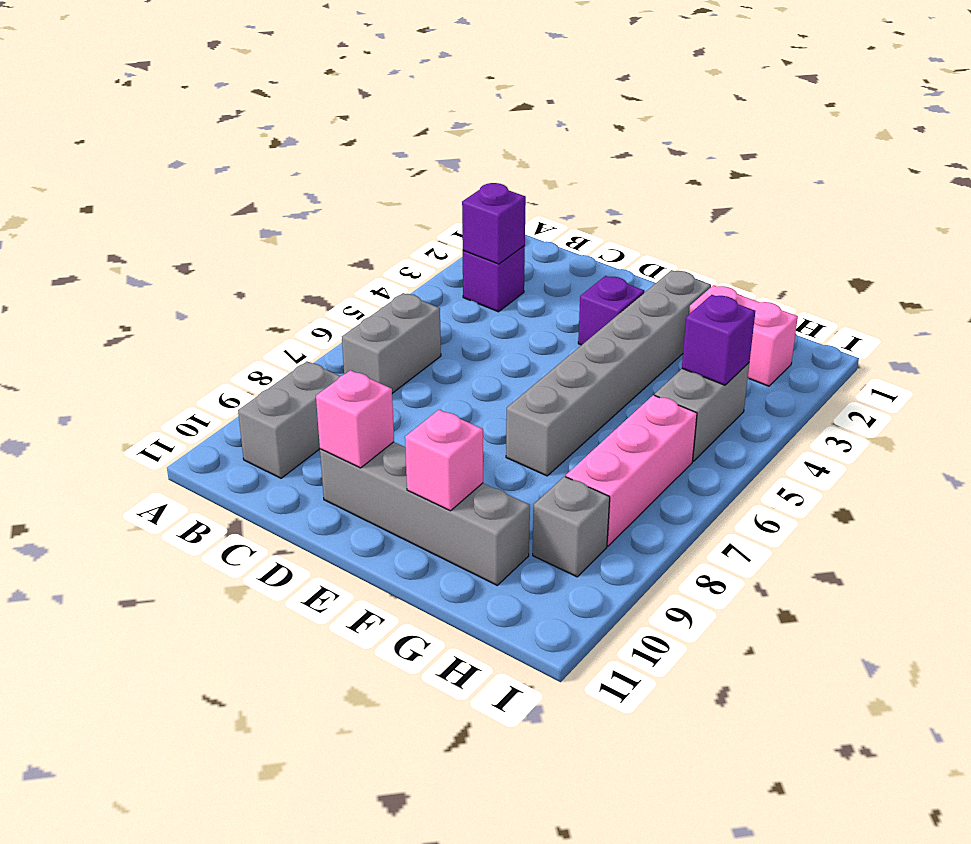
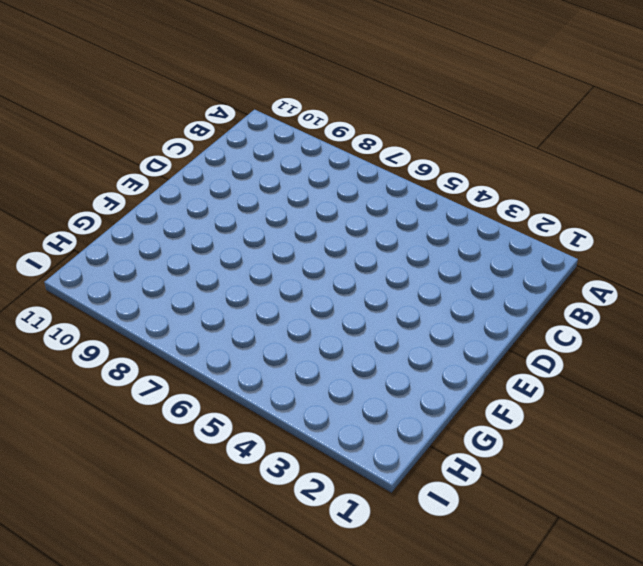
none -> purple 1x1 brick [463,246,525,312]
none -> grey 1x2 brick [342,293,441,393]
none -> grey 1x2 brick [238,361,340,478]

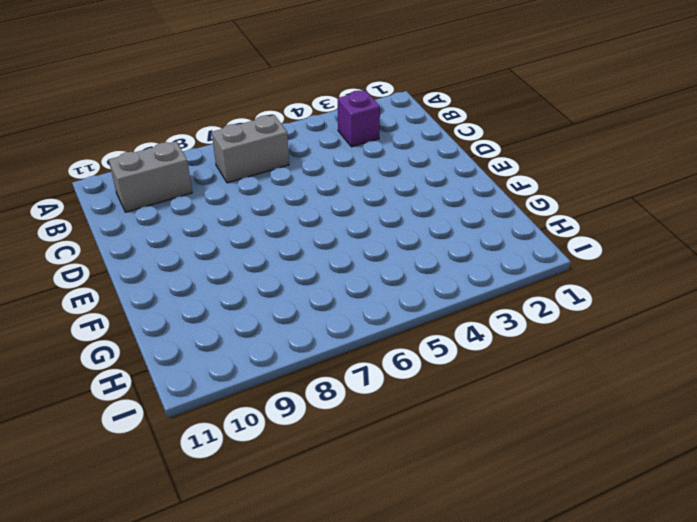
none -> grey 1x4 brick [320,442,530,585]
none -> purple 1x1 brick [578,276,644,345]
none -> grey 1x6 brick [506,270,711,476]

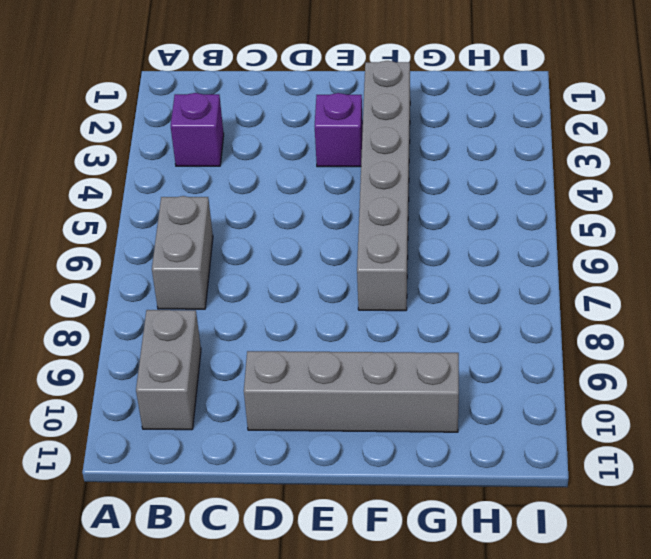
none -> pink 1x2 brick [689,285,798,386]
none -> grey 1x2 brick [654,363,749,461]
none -> pink 1x3 brick [566,395,697,546]

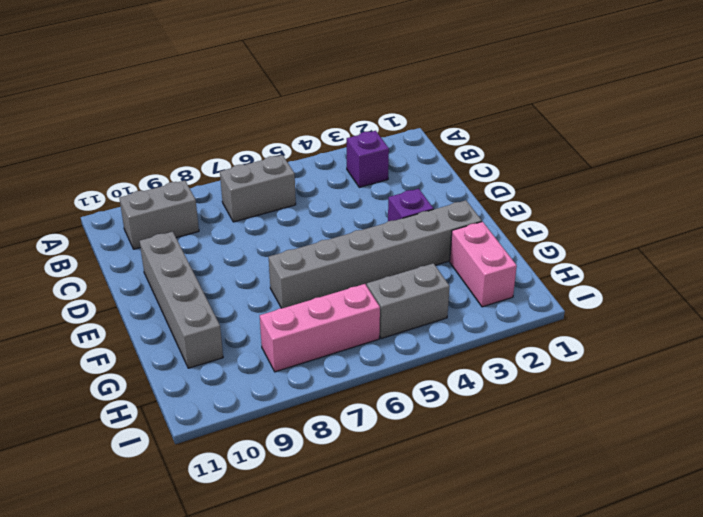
none -> grey 1x1 brick [533,476,610,577]
none -> purple 1x1 brick [462,183,526,264]
none -> pink 1x1 brick [316,370,394,468]

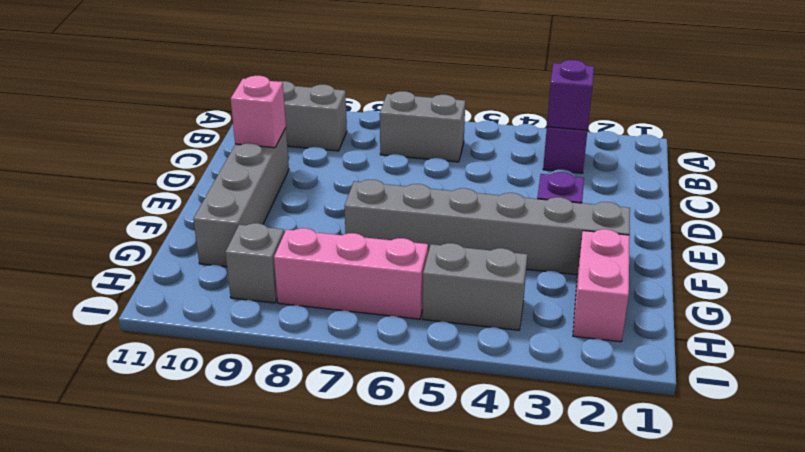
none -> pink 1x1 brick [405,410,483,511]
none -> purple 1x1 brick [682,295,755,385]

